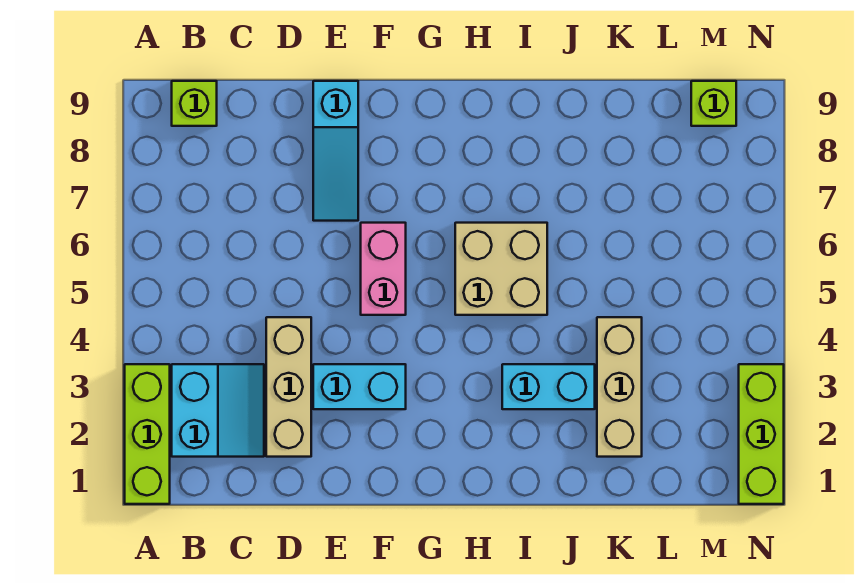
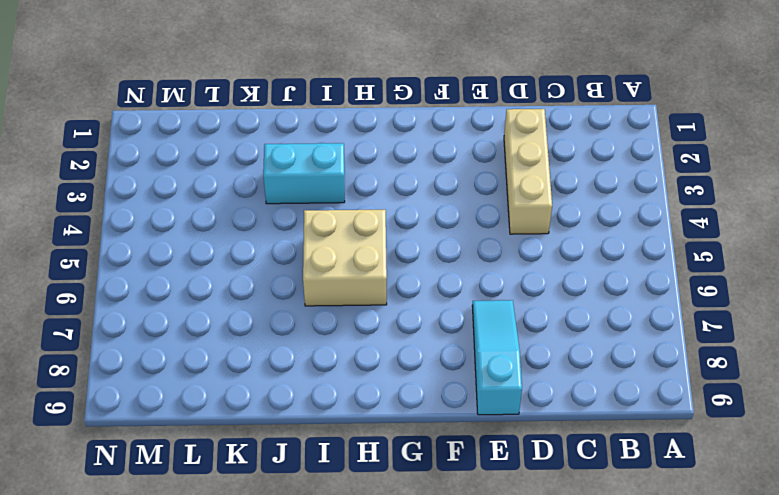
none -> lime 1x3 brick [125,364,170,504]
none -> cyan 2x2 slope [172,364,264,457]
none -> lime 1x1 brick [172,81,217,126]

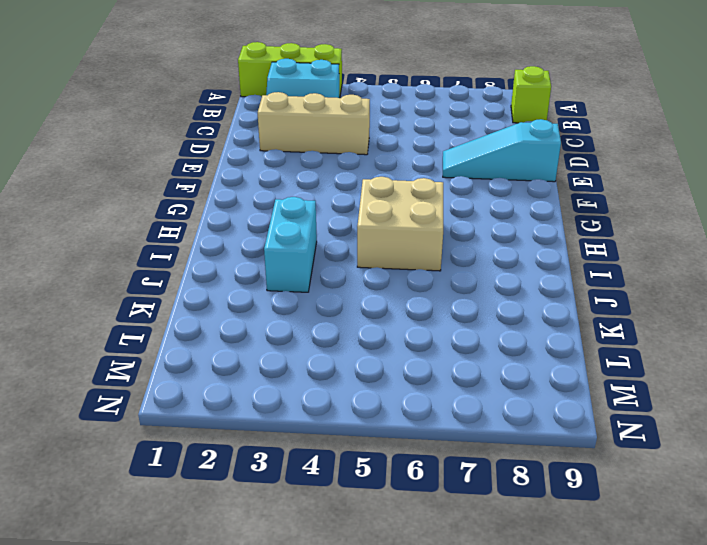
none -> cyan 1x2 brick [313,364,406,409]
none -> pink 1x2 brick [361,223,406,315]
none -> tan 1x3 brick [597,317,642,457]

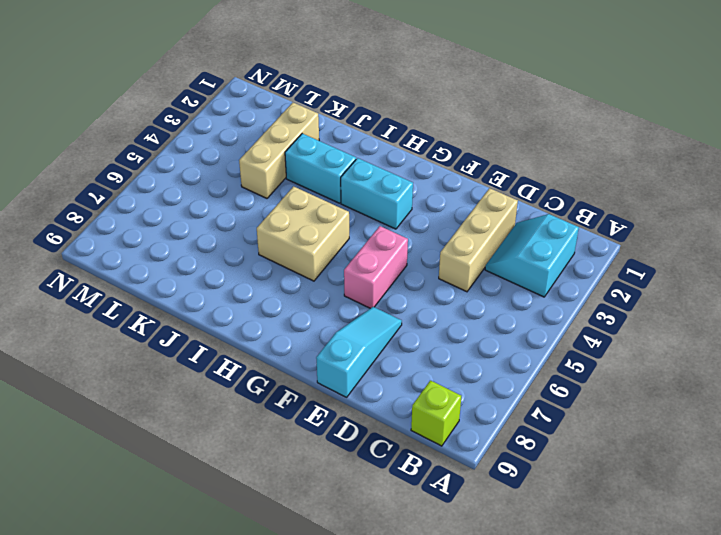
cyan 1x2 brick [341,158,413,229] -> cyan 1x2 brick moved to [313,364,406,409]
none -> lime 1x3 brick [125,364,170,504]
none -> lime 1x1 brick [691,81,736,126]
none -> lime 1x3 brick [739,364,784,504]

